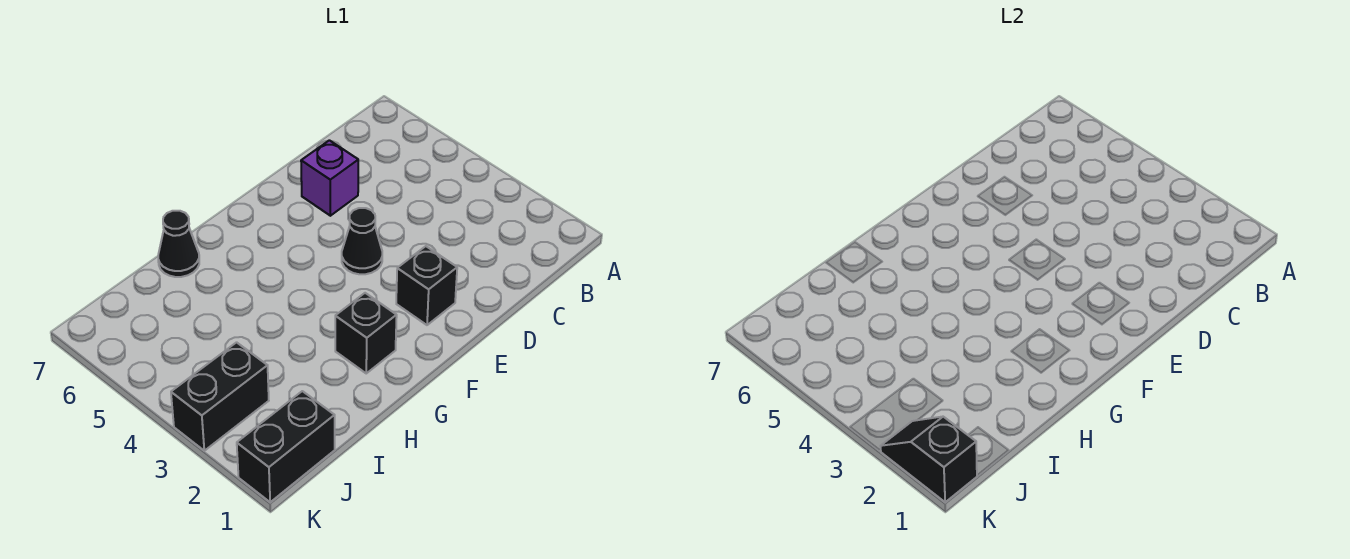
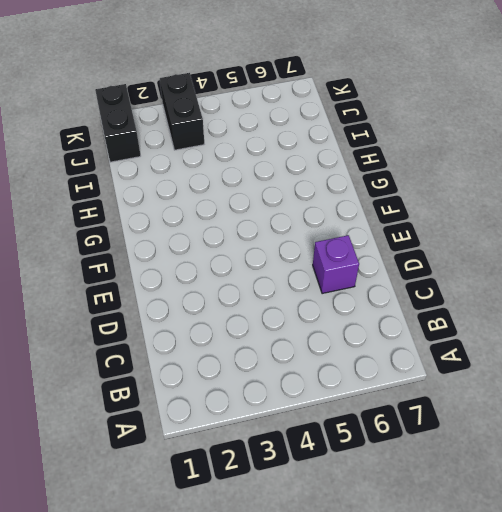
none -> black 1x1 brick [396,246,457,325]
none -> black 1x1 cone [342,208,382,274]

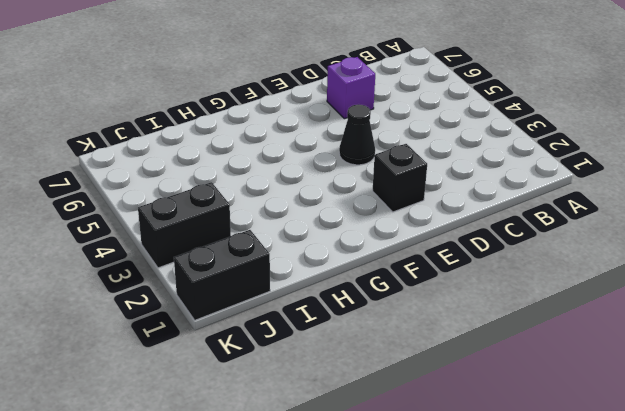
none -> black 1x1 brick [335,293,397,373]
none -> black 1x1 cone [158,211,199,277]

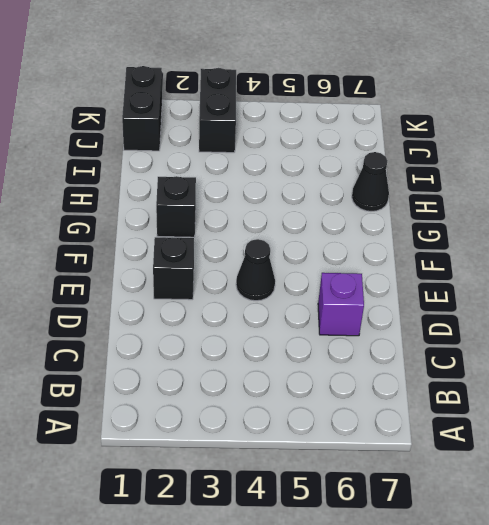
none -> black 1x2 slope [881,417,977,502]

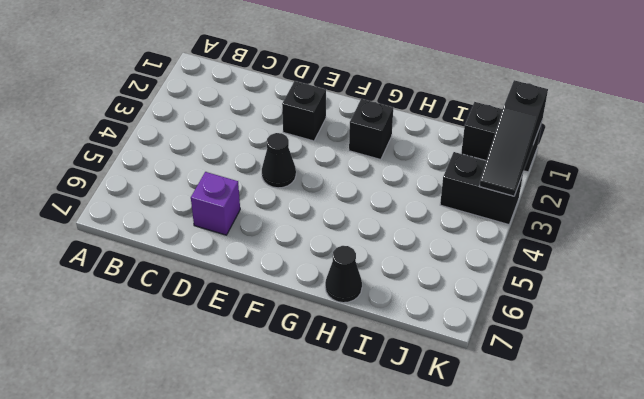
black 1x3 slope [480,80,548,196] -> black 1x2 slope [881,417,977,502]

